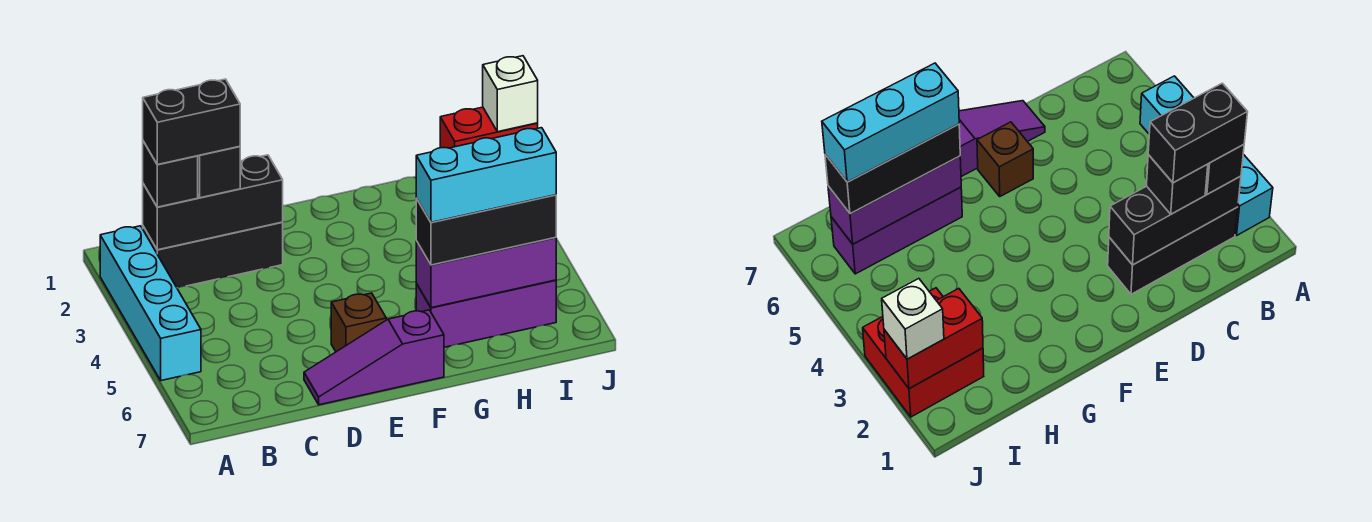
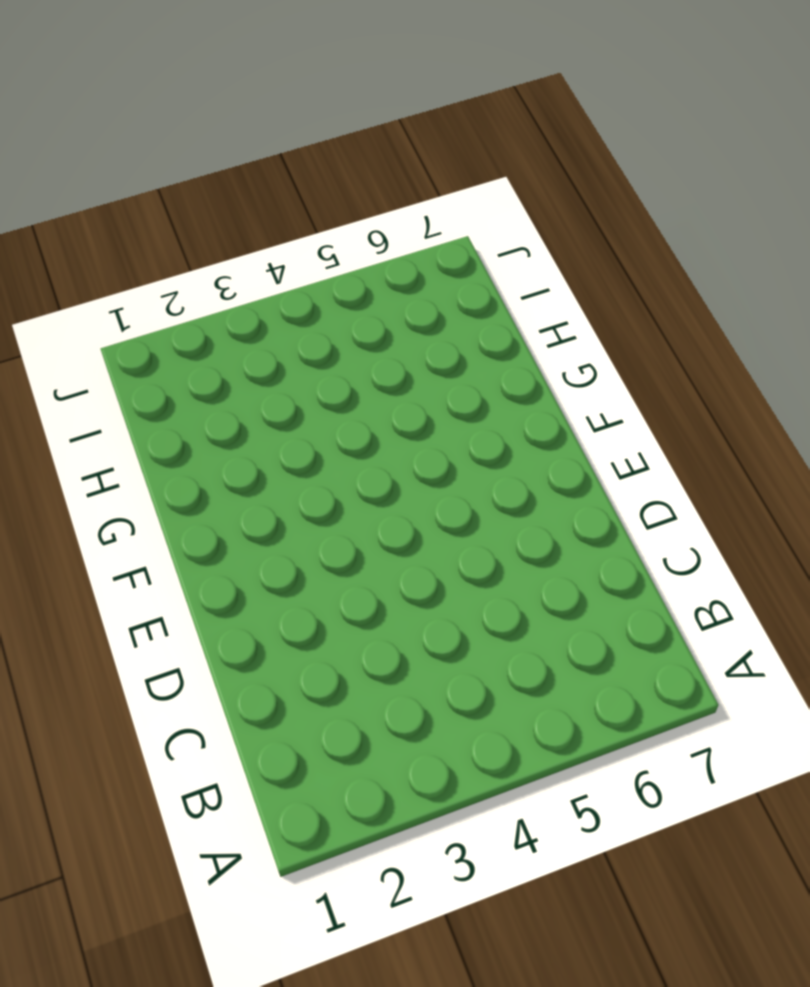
none -> cyan 1x4 brick [100,226,201,381]
none -> black 1x3 brick [143,222,283,288]
none -> purple 1x3 slope [304,310,444,405]

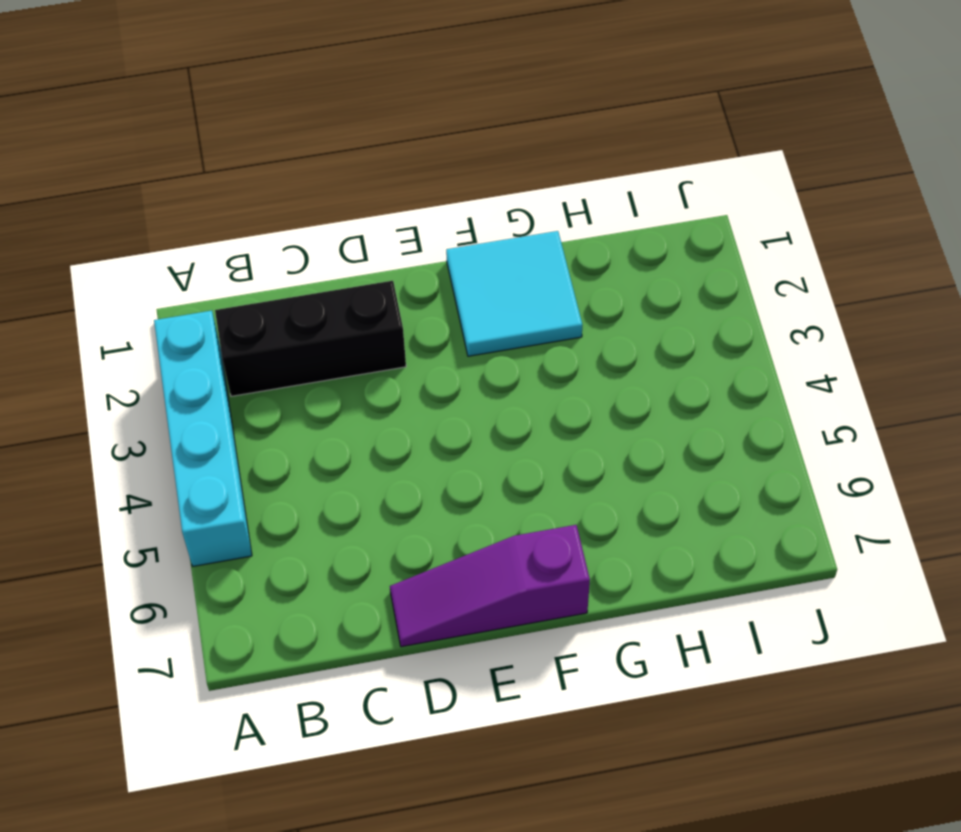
cyan 2x2 tile [446,231,582,356] -> none
none -> brown 1x1 brick [331,293,386,352]
none -> purple 1x3 brick [416,280,556,347]
none -> red 2x2 brick [863,288,984,417]

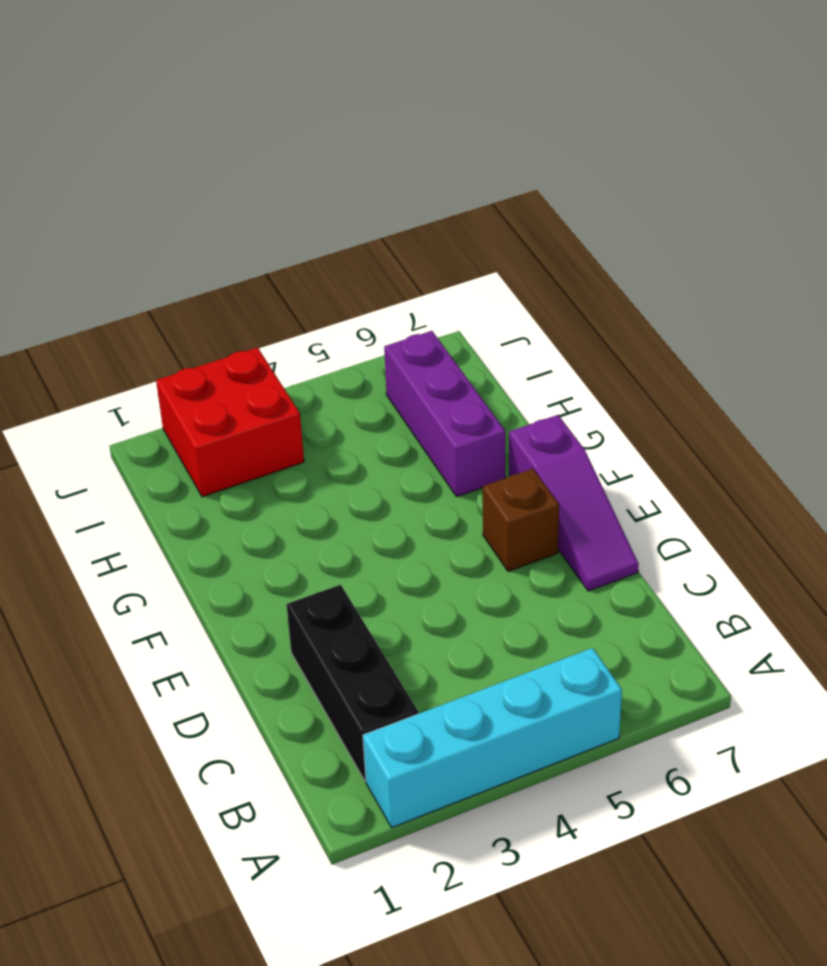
none -> black 1x3 brick [143,155,283,250]
none -> purple 1x3 brick [416,238,556,308]
none -> red 1x2 brick [440,107,538,148]

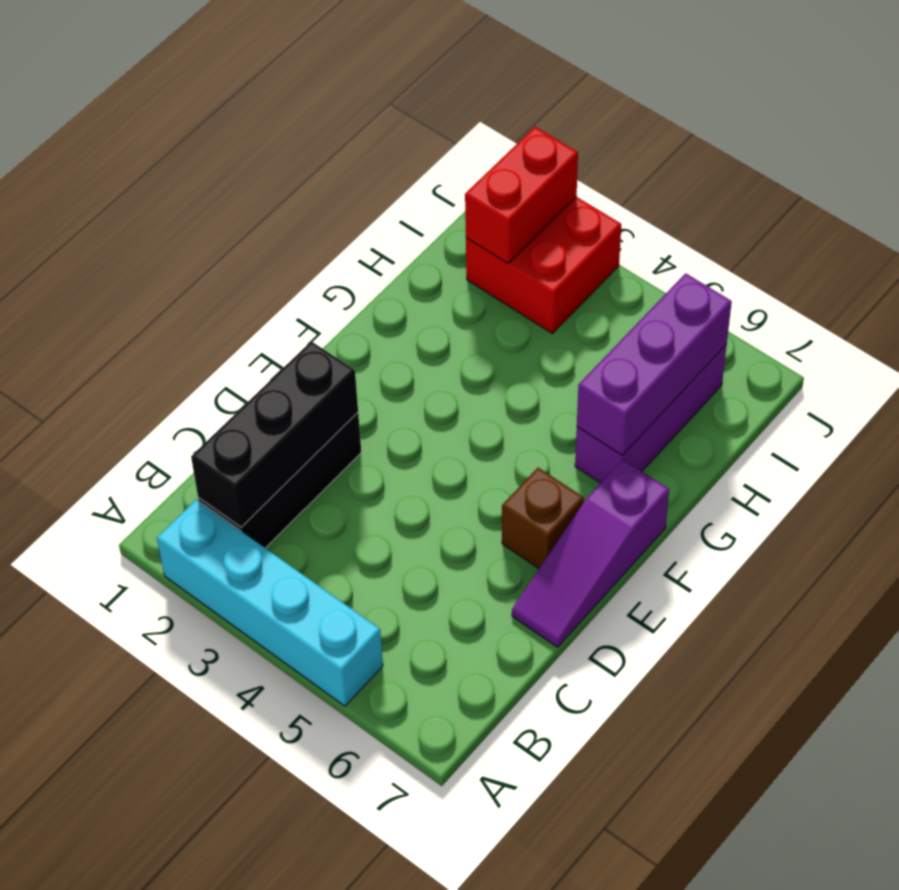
none -> black 1x1 brick [143,141,198,207]
none -> black 1x1 brick [198,146,240,198]
none -> black 1x3 brick [416,195,556,265]

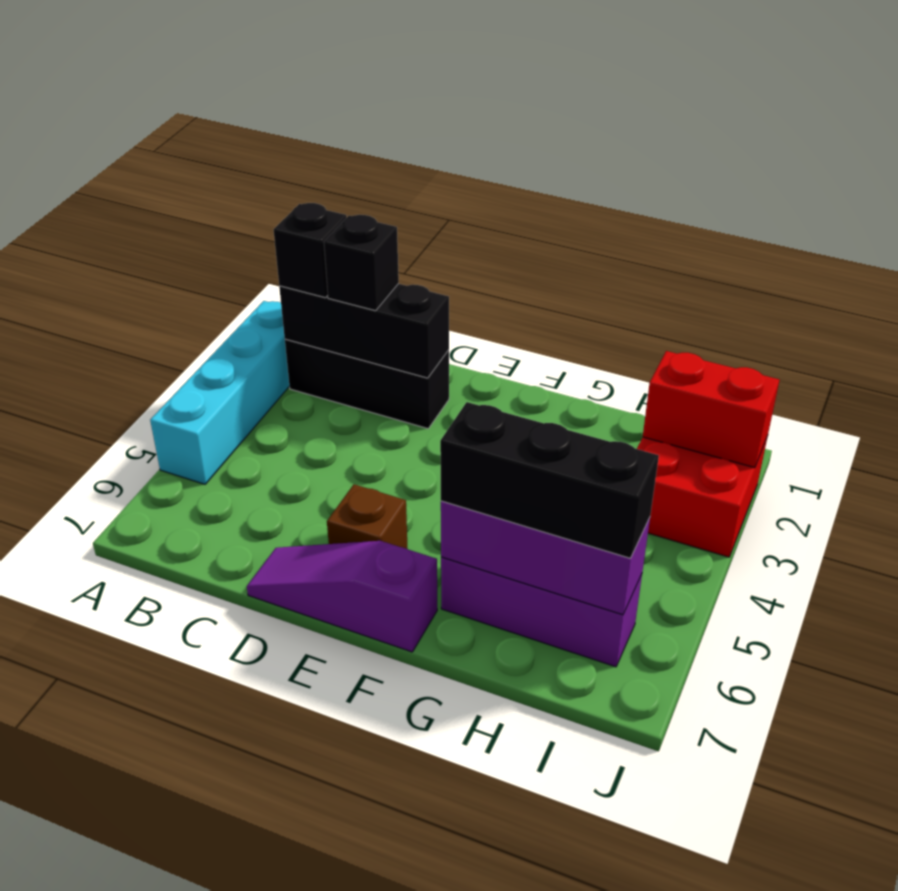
none -> white 1x1 brick [483,56,538,132]
none -> black 1x2 brick [143,79,240,165]
none -> cyan 1x3 brick [416,128,556,222]

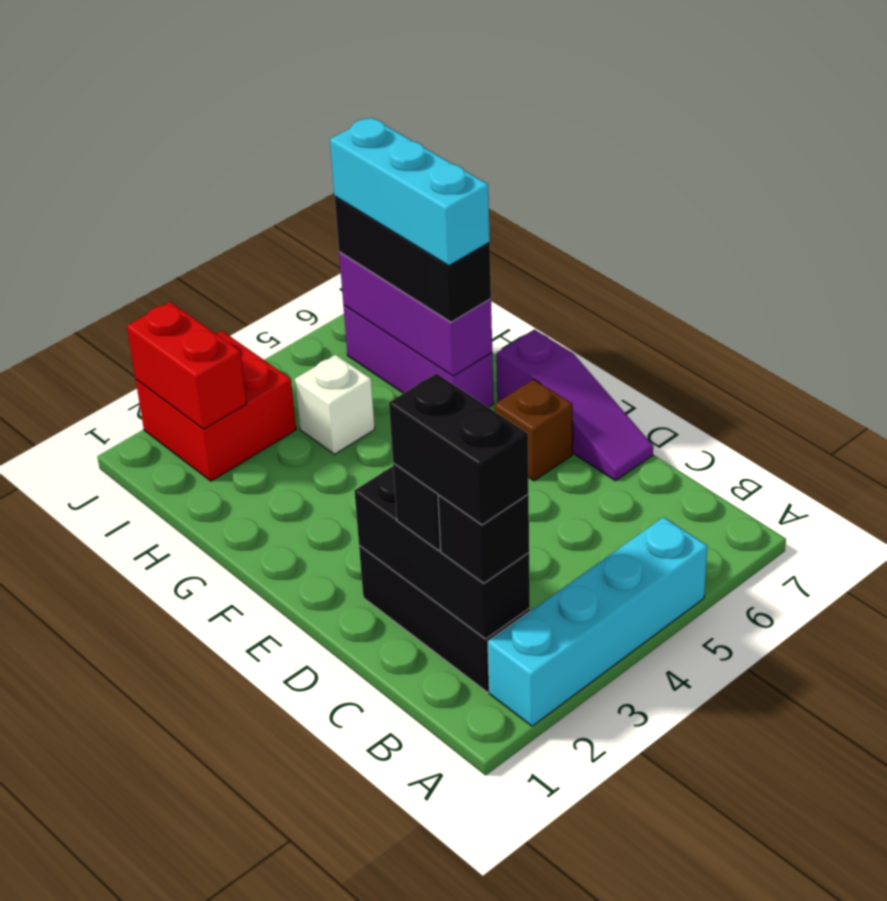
white 1x1 brick [295,355,375,454] -> white 1x1 brick moved to [483,56,538,132]

